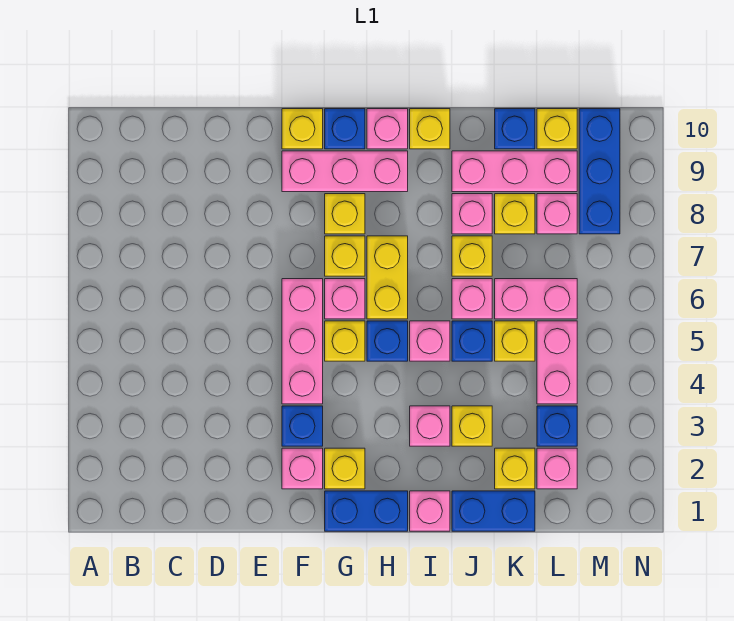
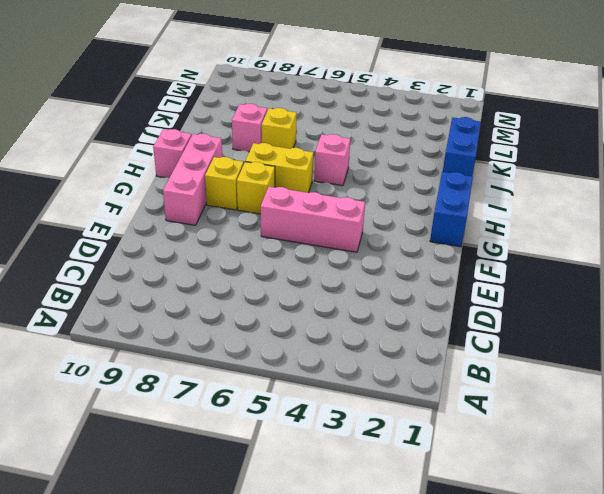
none -> pink 1x1 brick [282,448,323,489]
none -> blue 1x1 brick [282,406,323,446]
none -> yellow 1x1 brick [282,109,323,149]
none -> yellow 1x1 brick [325,448,365,489]

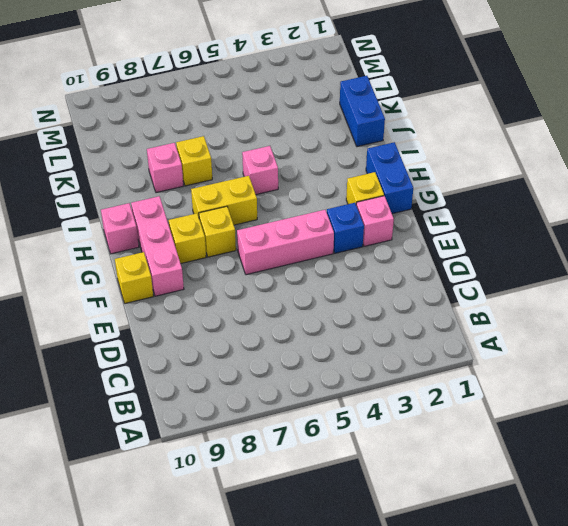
none -> yellow 1x1 brick [325,321,365,361]
none -> pink 1x1 brick [325,279,365,319]
none -> blue 1x1 brick [325,109,365,149]
none -> blue 1x1 brick [367,321,408,361]

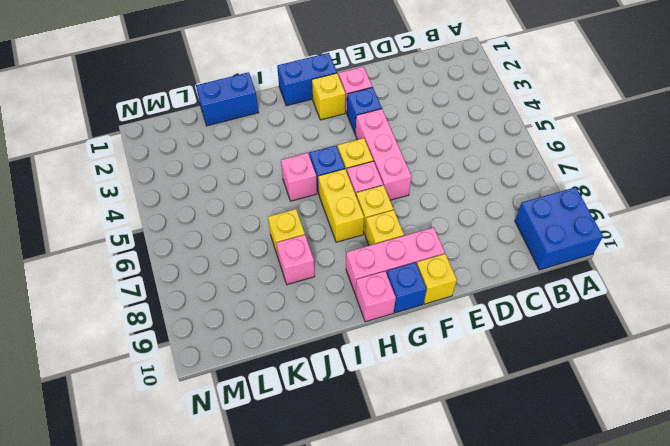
blue 2x2 brick [515,187,603,270] -> none
none -> pink 1x1 brick [410,491,450,531]
none -> pink 1x1 brick [410,406,450,446]
none -> yellow 1x1 brick [410,109,450,149]
none -> yellow 1x1 brick [452,406,492,446]

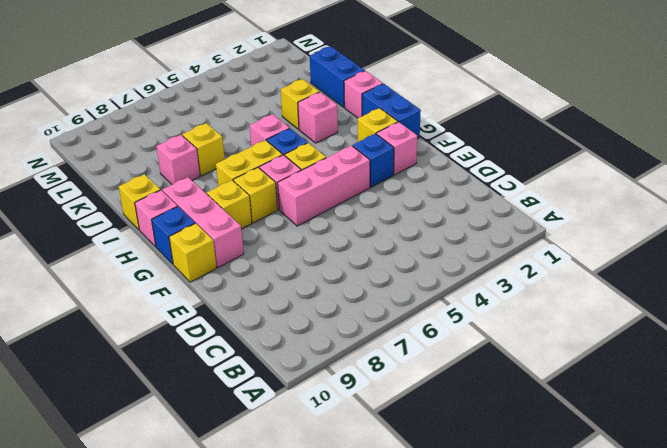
none -> blue 1x1 brick [452,321,492,361]
none -> pink 1x1 brick [452,279,492,319]
none -> pink 1x3 brick [452,151,577,192]
none -> yellow 1x1 brick [495,448,535,489]

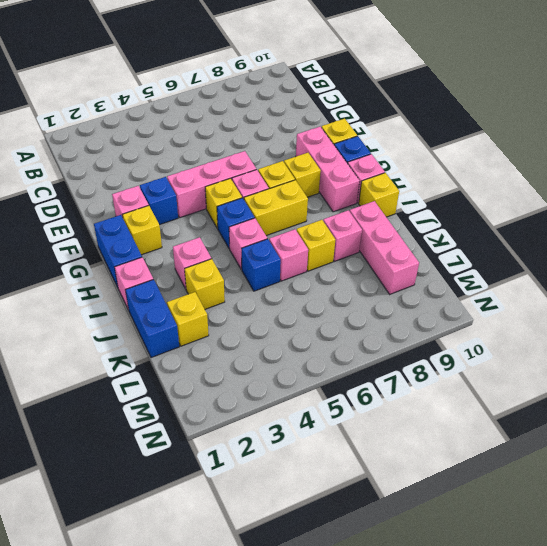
none -> yellow 1x1 brick [495,321,535,361]
none -> pink 1x2 brick [495,279,577,319]
none -> yellow 1x1 brick [495,194,535,234]
none -> blue 1x1 brick [495,109,535,149]

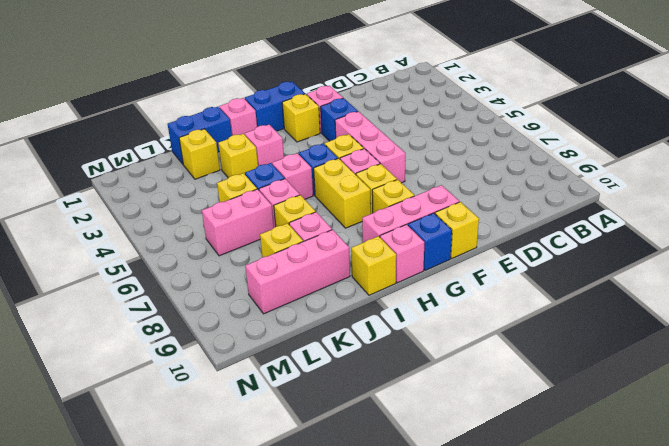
none -> blue 1x1 brick [495,109,535,149]
none -> pink 1x1 brick [537,448,577,489]
none -> blue 1x1 brick [537,406,577,446]
none -> pink 1x2 brick [537,321,577,404]

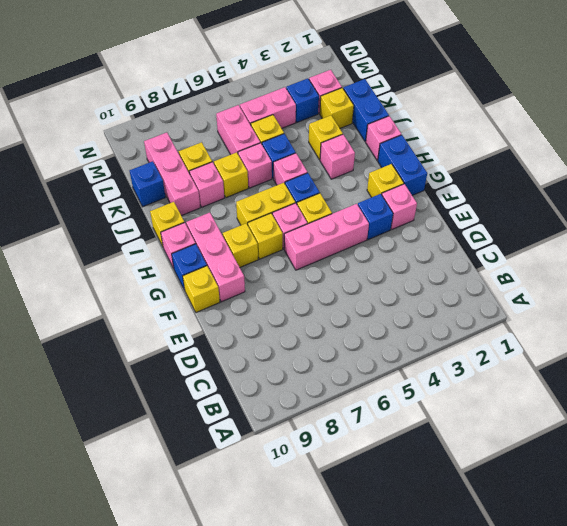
none -> pink 1x1 brick [537,194,577,234]
none -> yellow 1x1 brick [537,109,577,149]
none -> blue 1x3 brick [579,109,620,234]

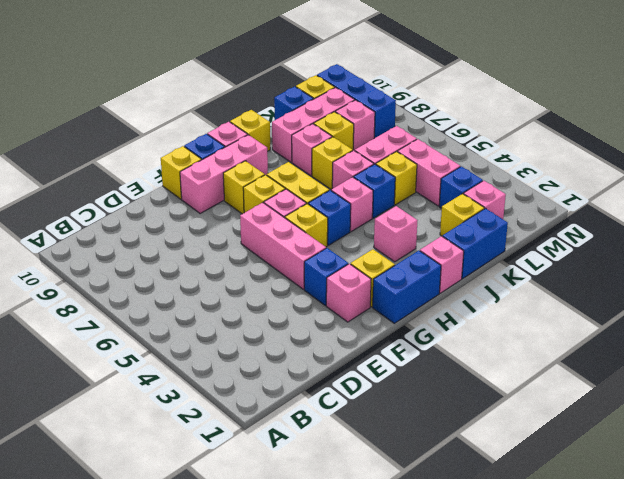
none -> yellow 1x1 brick [452,406,492,446]

